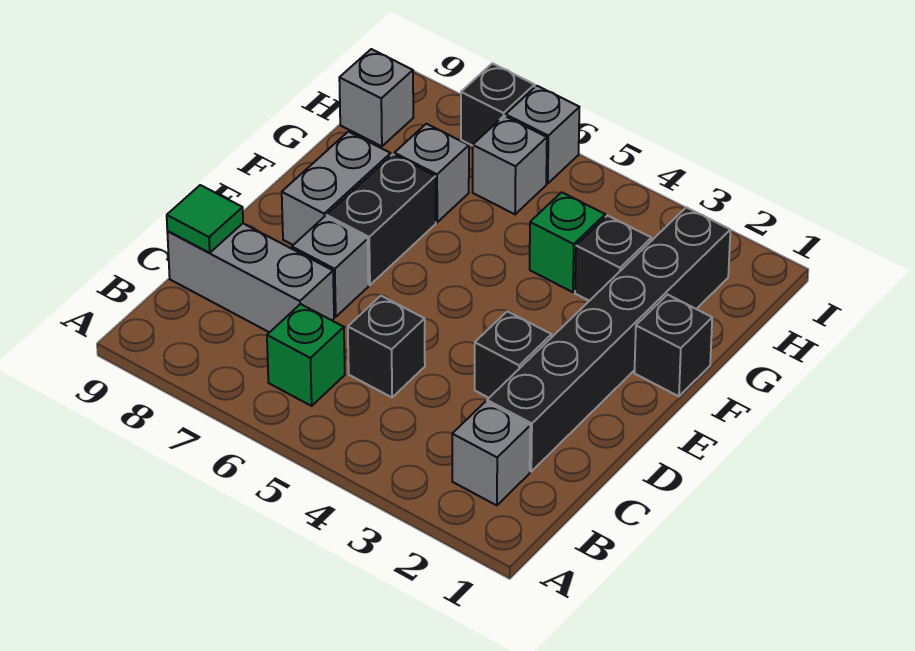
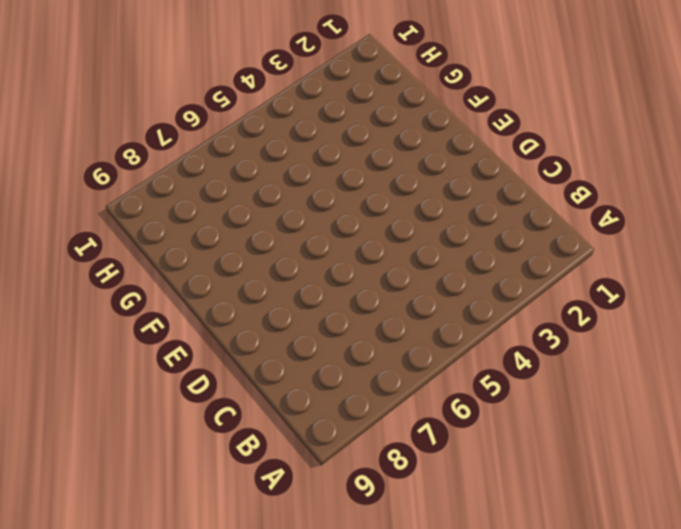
none -> grey 1x1 brick [452,402,530,505]
none -> green 1x1 brick [267,304,345,406]
none -> black 1x6 brick [487,207,730,471]

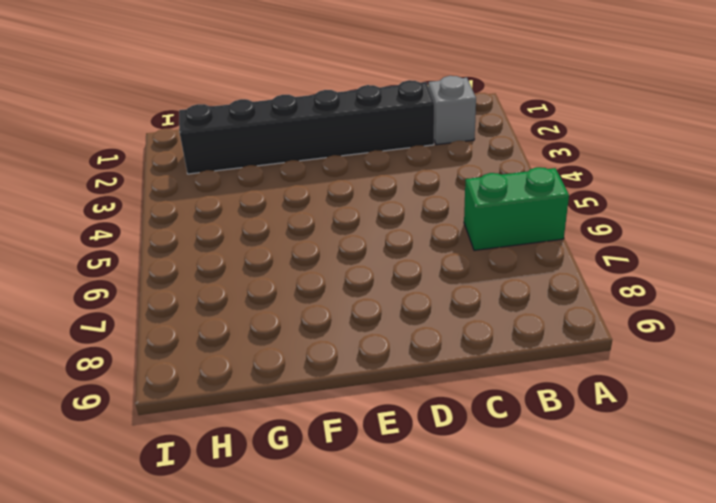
green 1x2 brick [464,167,569,251] -> green 1x1 brick [267,304,345,406]
none -> black 1x1 brick [348,296,425,397]
none -> grey 1x3 brick [167,224,334,332]
none -> black 1x1 brick [475,311,552,398]

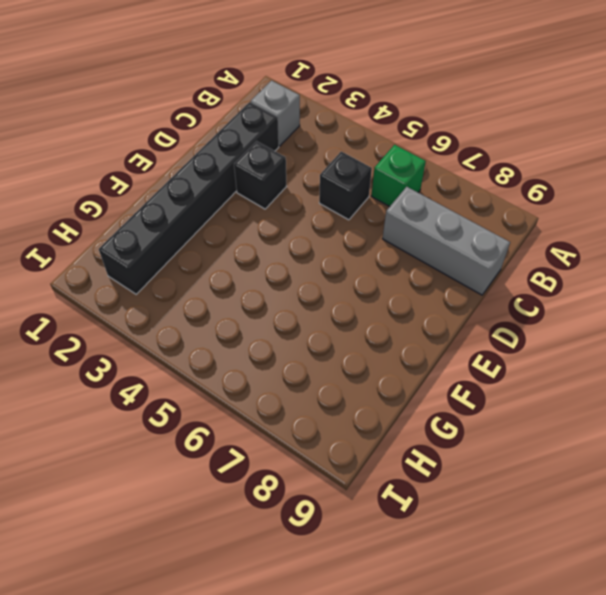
none -> grey 1x1 brick [292,217,368,317]
none -> black 1x2 brick [326,154,436,285]
none -> grey 1x2 brick [282,132,391,245]

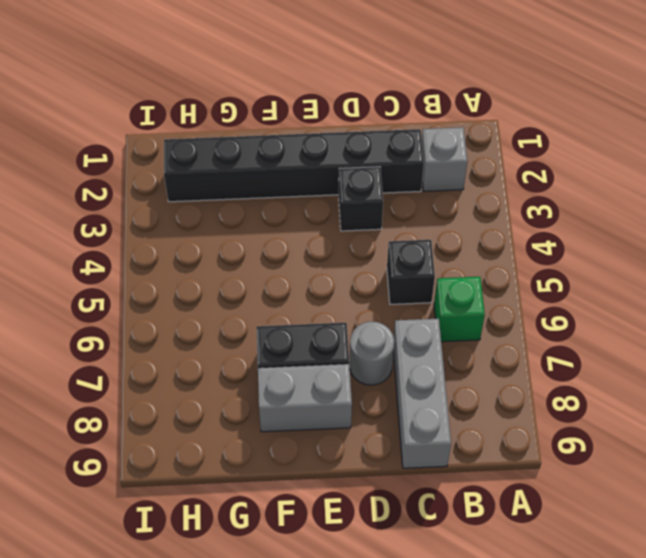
grey 1x1 round brick [349,321,394,385] -> grey 1x1 brick [292,217,368,317]
none -> black 1x1 brick [634,295,712,396]
none -> black 1x1 brick [575,216,651,301]
none -> green 1x1 brick [530,192,605,292]

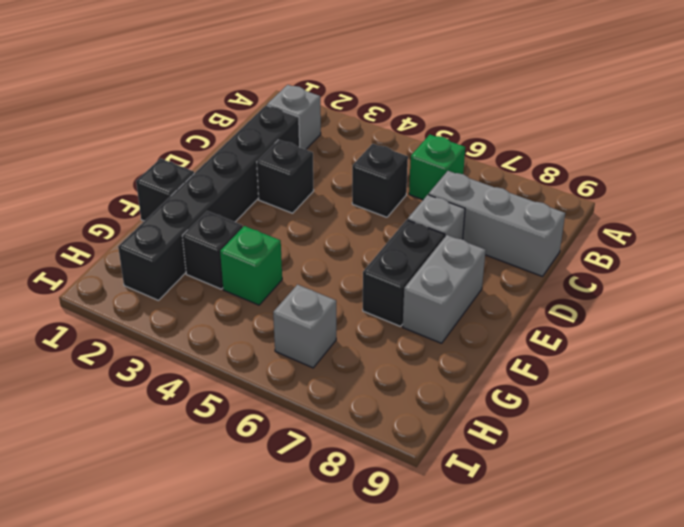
none -> grey 1x1 brick [394,124,469,222]
none -> grey 1x1 brick [339,49,413,146]
none -> grey 1x1 brick [506,86,579,184]

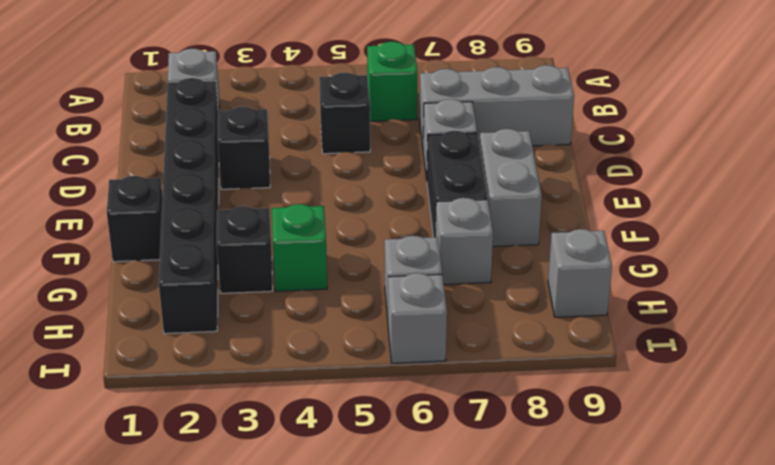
none -> black 1x1 brick [461,63,535,146]
none -> green 1x1 tile [167,185,243,253]

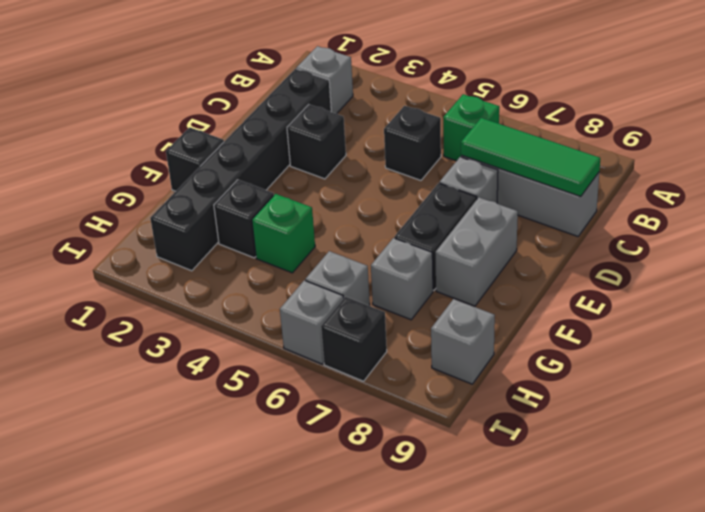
green 1x3 tile [461,118,600,196] -> green 1x1 tile [167,185,243,253]

